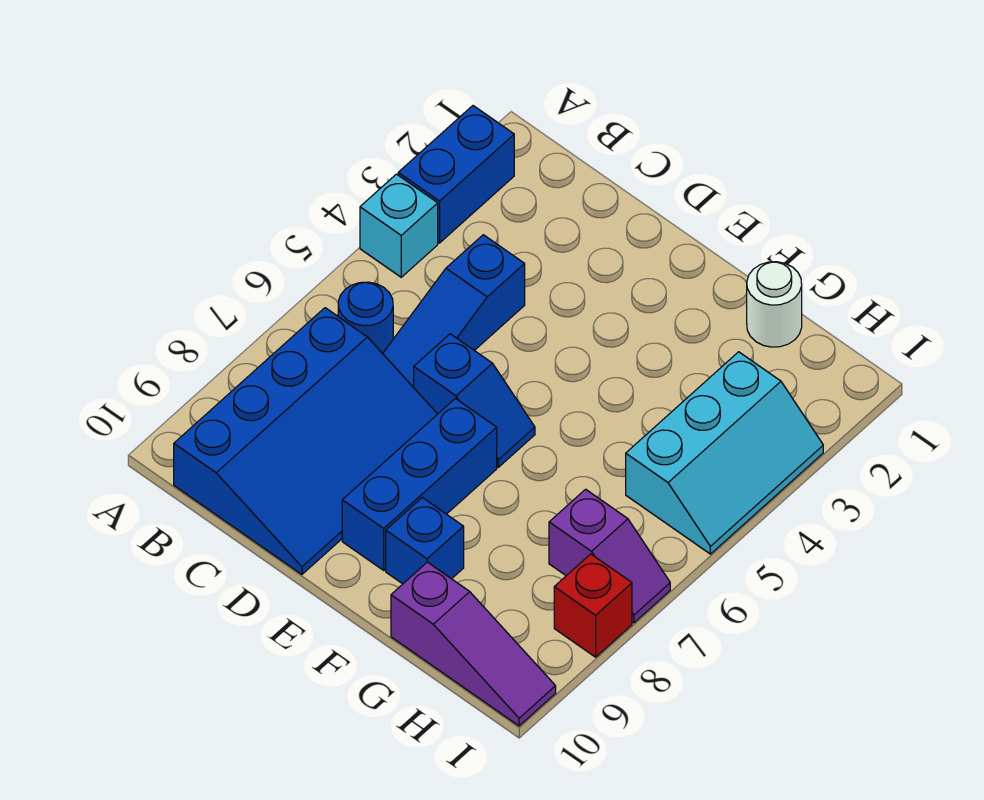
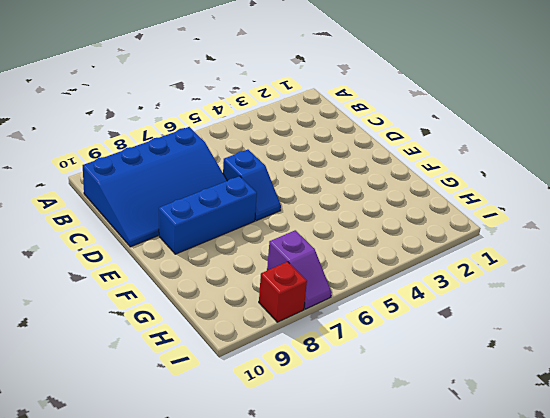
none -> blue 1x2 brick [398,106,514,243]
none -> cyan 1x1 brick [360,174,438,277]
none -> blue 1x1 round brick [338,282,393,354]

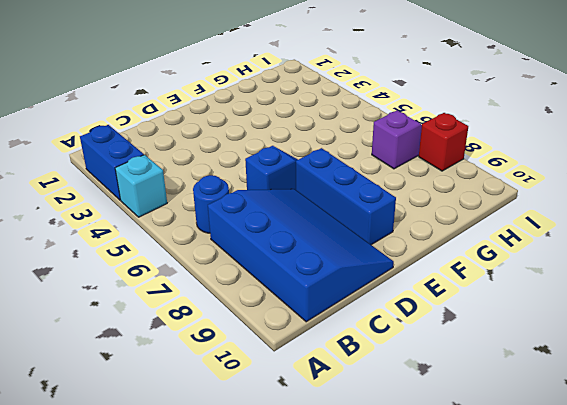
none -> blue 1x3 slope [383,235,525,388]
none -> blue 1x1 brick [386,498,464,584]
none -> white 1x1 round brick [747,262,802,347]

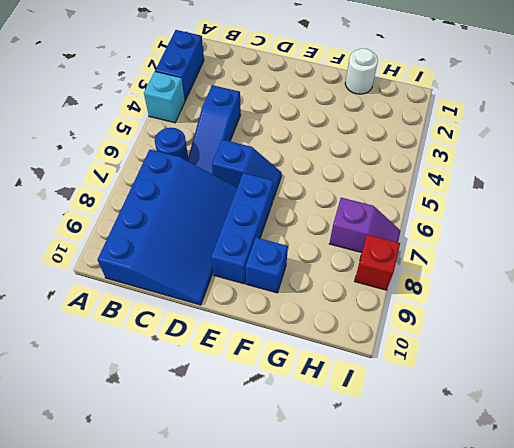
none -> purple 1x3 slope [391,562,556,726]
none -> cyan 2x3 slope [626,352,823,554]

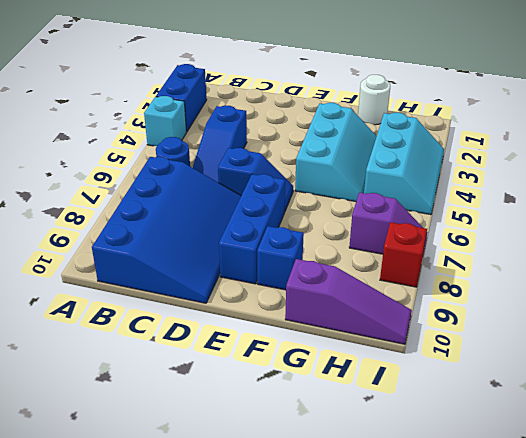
cyan 2x3 slope [295,103,377,202] -> none

